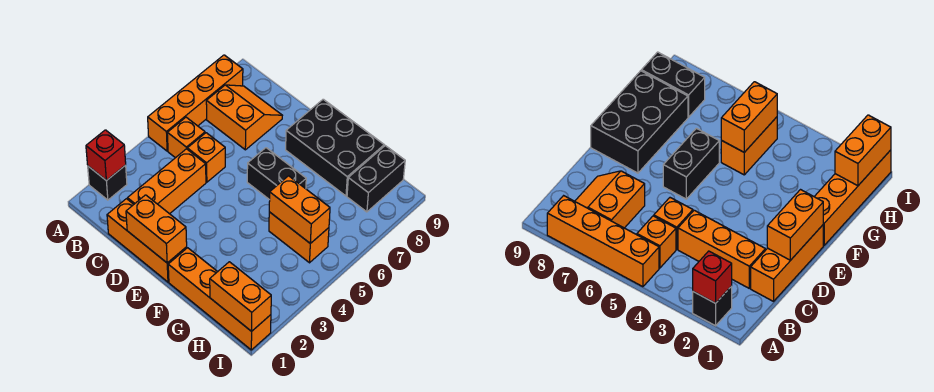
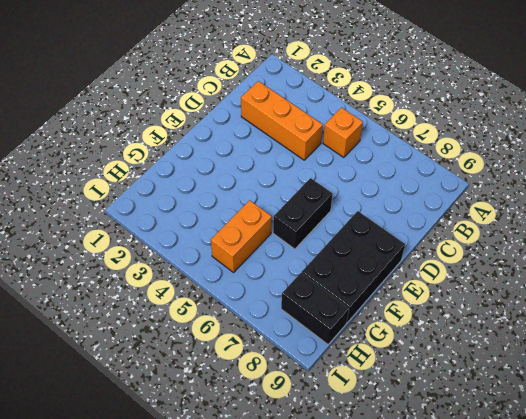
none -> black 1x1 brick [88,165,127,200]
none -> orange 1x4 brick [148,55,243,151]
none -> orange 2x2 slope [206,85,282,150]

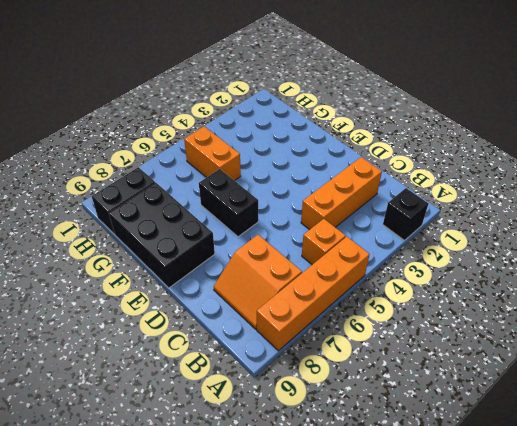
none -> orange 1x3 brick [107,199,187,282]
none -> orange 1x1 brick [187,133,225,182]
none -> orange 1x4 brick [168,248,271,350]

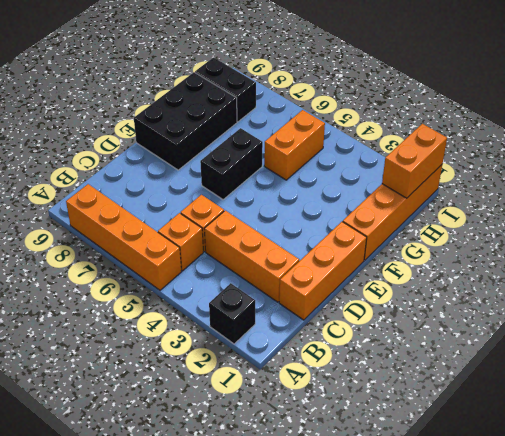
none -> orange 2x2 slope [206,85,282,150]
none -> red 1x1 brick [86,130,126,181]
none -> orange 1x2 brick [126,195,187,263]

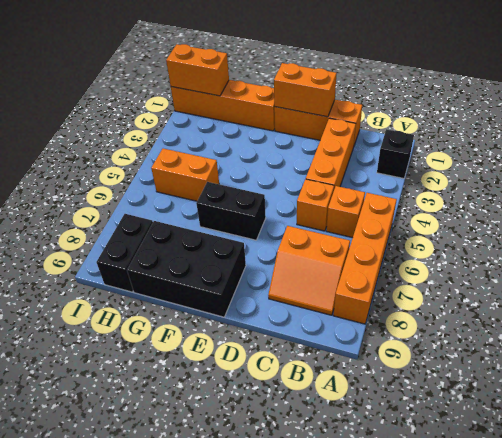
none -> red 1x1 brick [86,130,126,181]
none -> orange 1x2 brick [269,176,330,244]

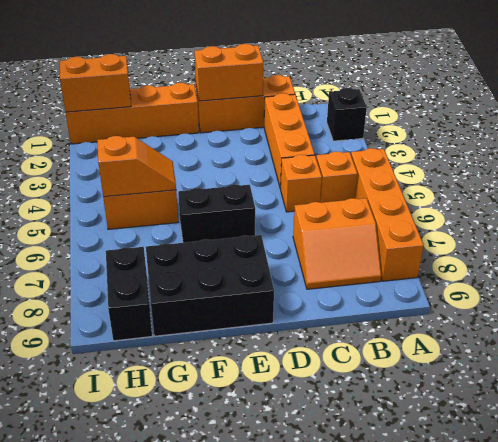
orange 1x2 slope [97,136,176,197] -> orange 1x2 brick [269,176,330,244]
none -> red 1x1 brick [86,130,126,181]

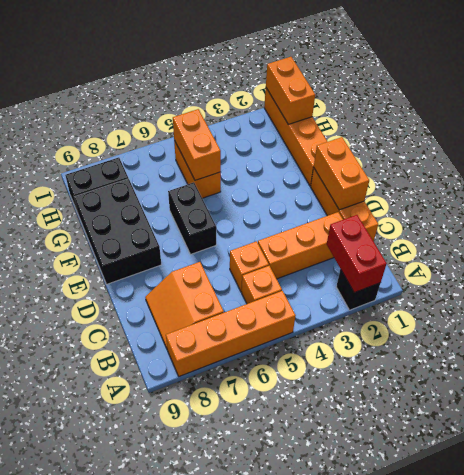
red 1x2 brick [327,215,387,293] -> red 1x1 brick [86,130,126,181]

